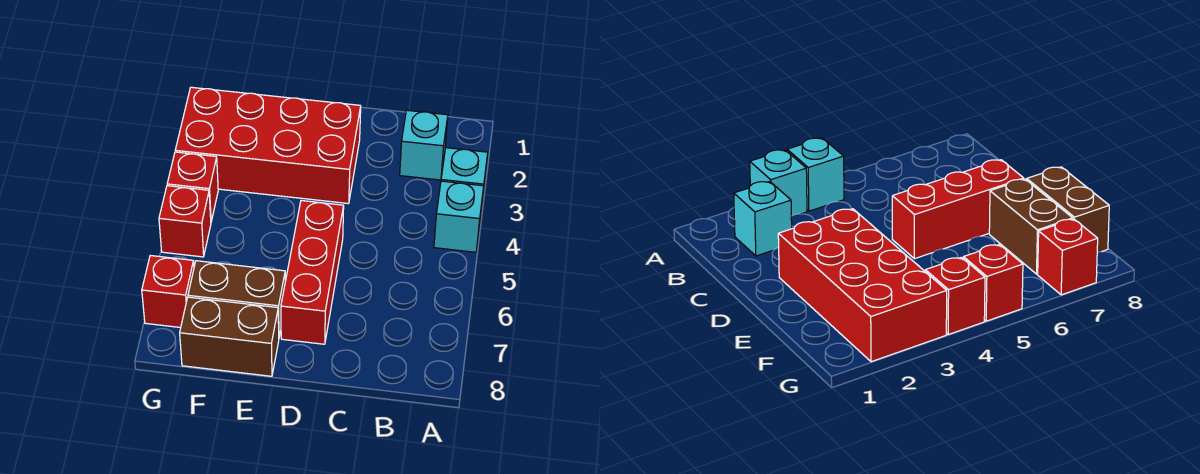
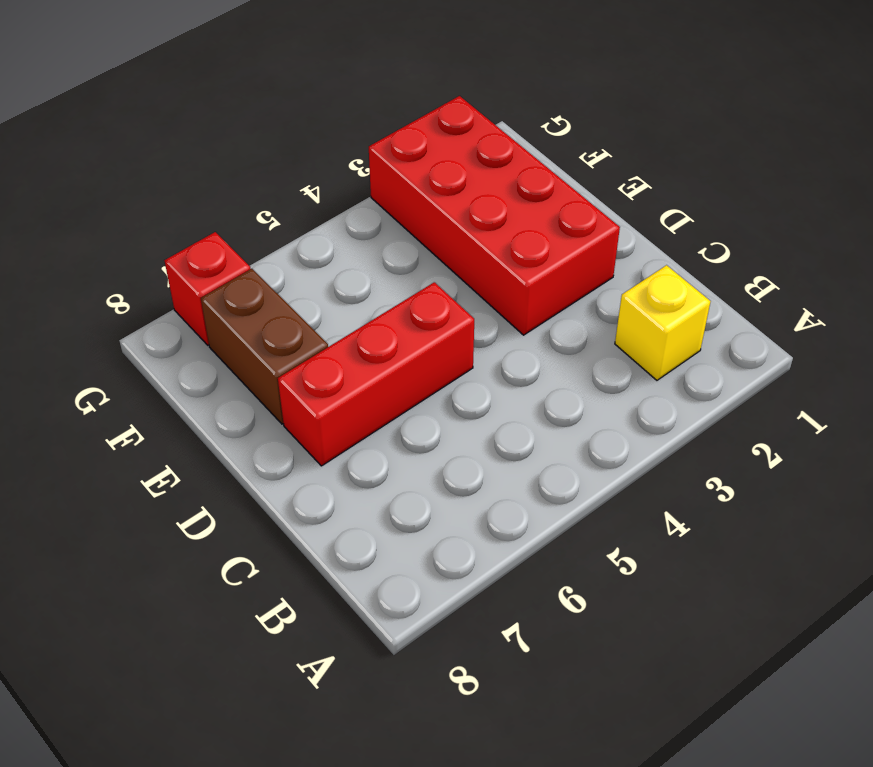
yellow 1x1 brick [615,265,711,380] -> cyan 1x1 brick [400,110,448,180]
none -> cyan 1x1 brick [441,148,488,209]
none -> cyan 1x1 brick [434,181,484,252]

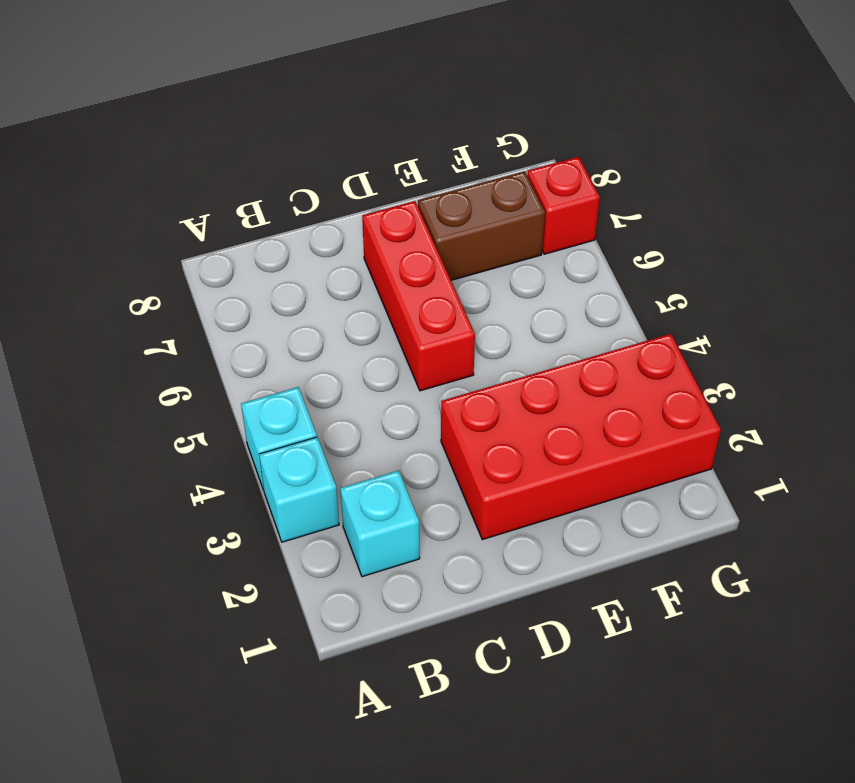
none -> brown 1x2 brick [180,297,279,376]
none -> red 1x1 brick [167,152,218,221]

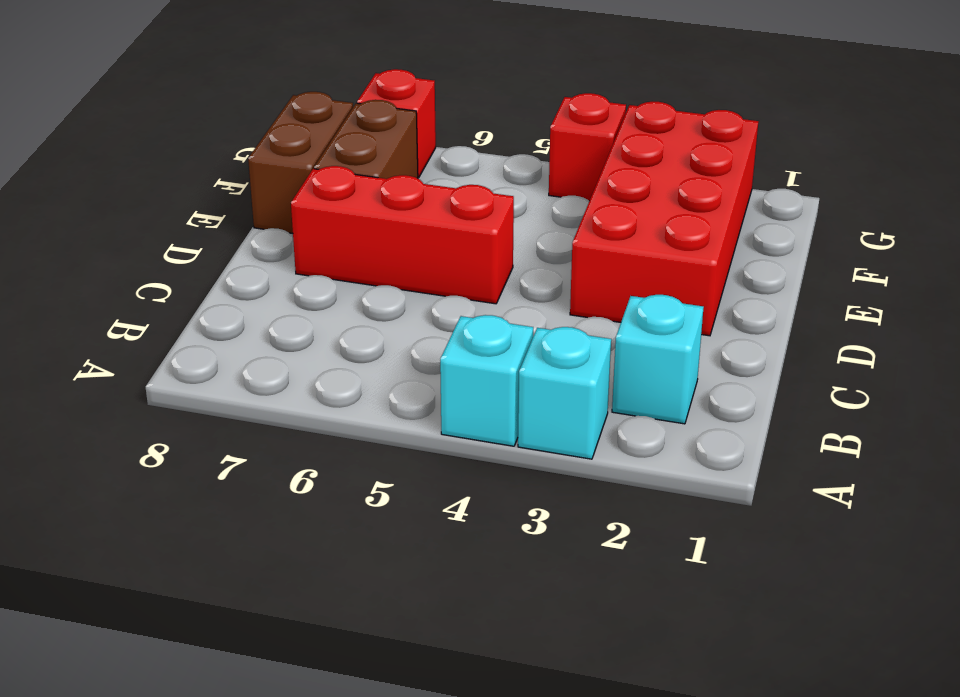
none -> red 1x1 brick [159,186,211,257]

